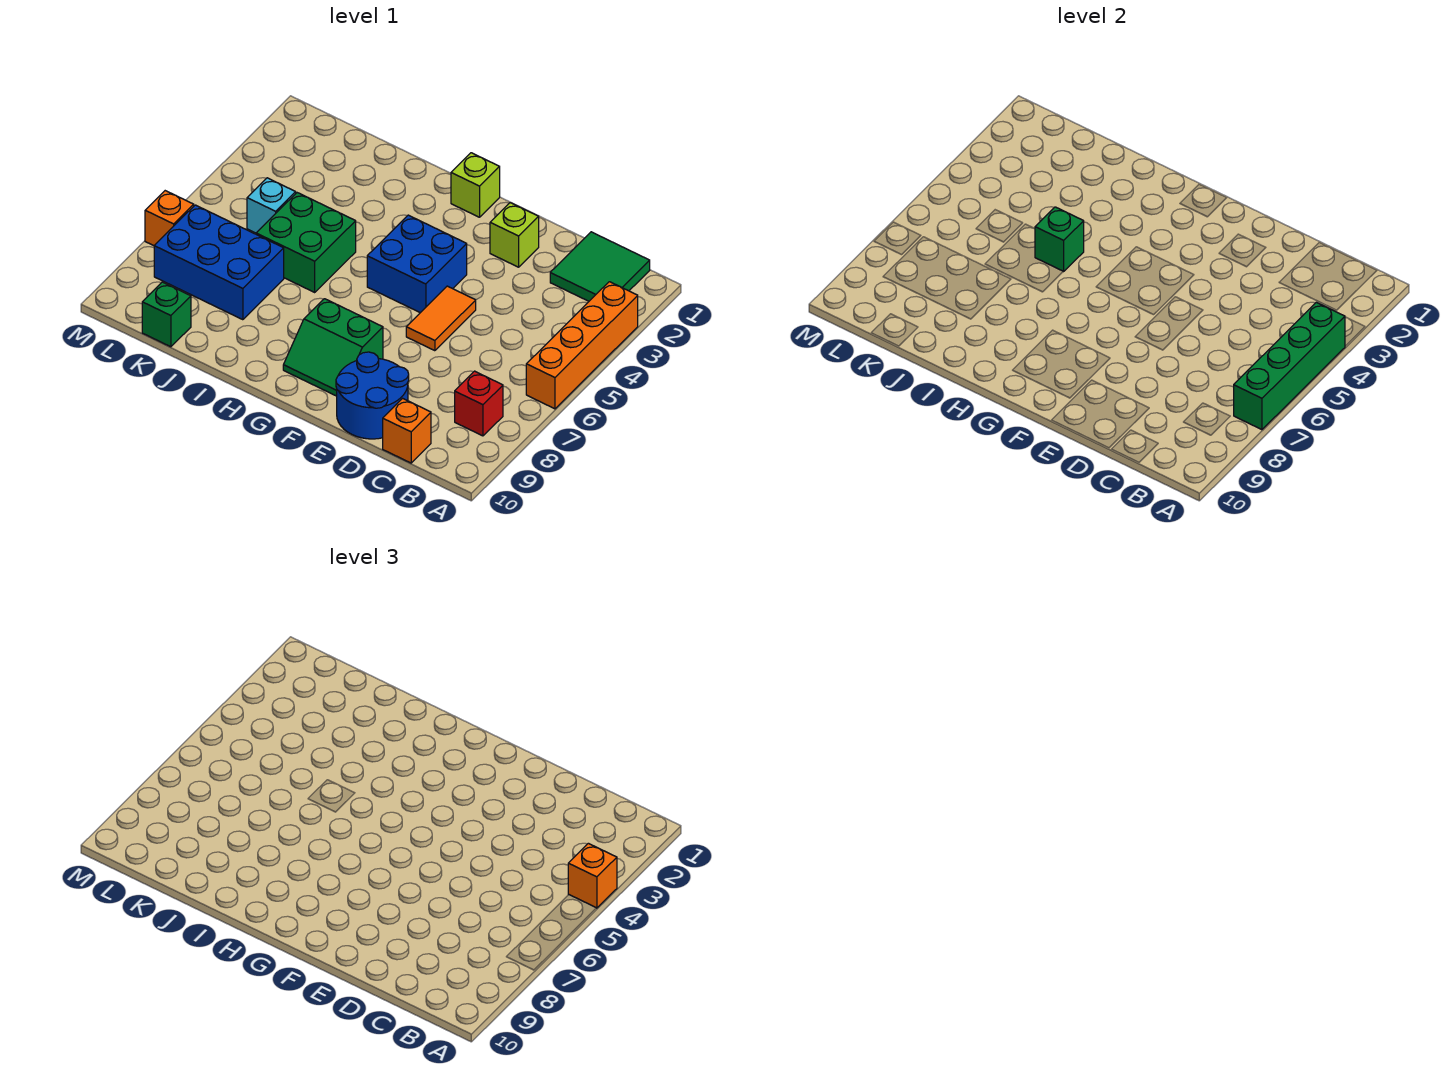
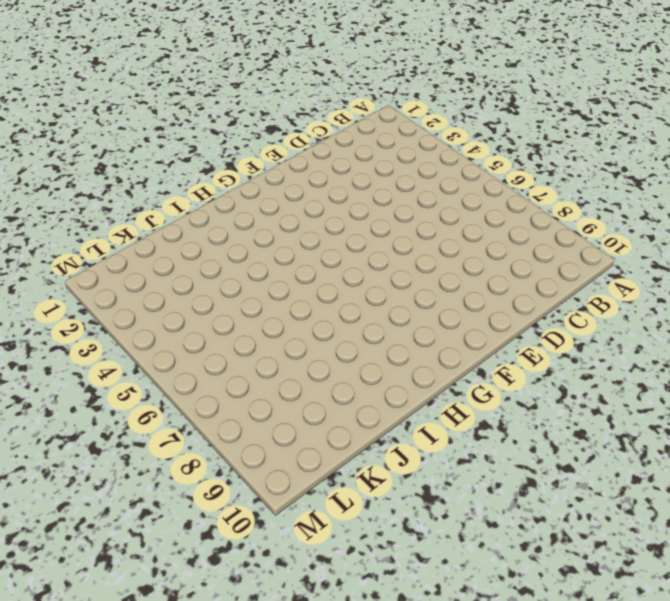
none -> orange 1x4 brick [526,282,638,409]
none -> green 2x2 tile [550,232,650,301]
none -> red 1x1 brick [455,371,503,436]

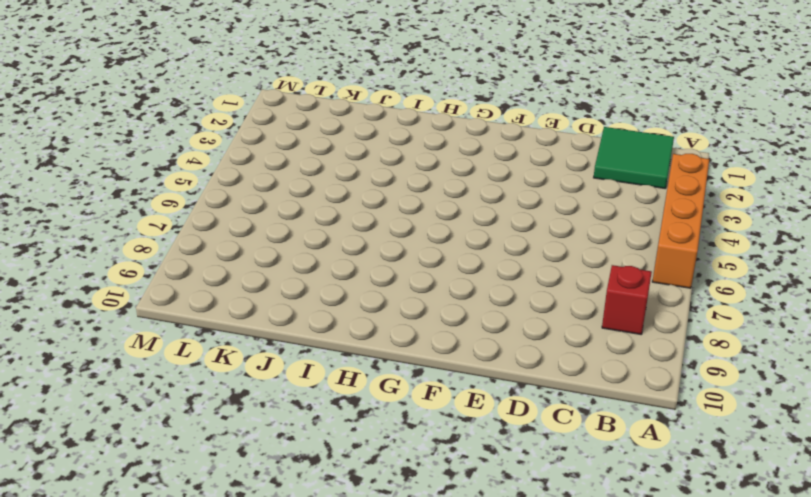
none -> orange 1x1 brick [383,398,431,463]
none -> blue 2x2 round brick [336,352,409,439]
none -> lime 1x1 brick [490,203,539,267]

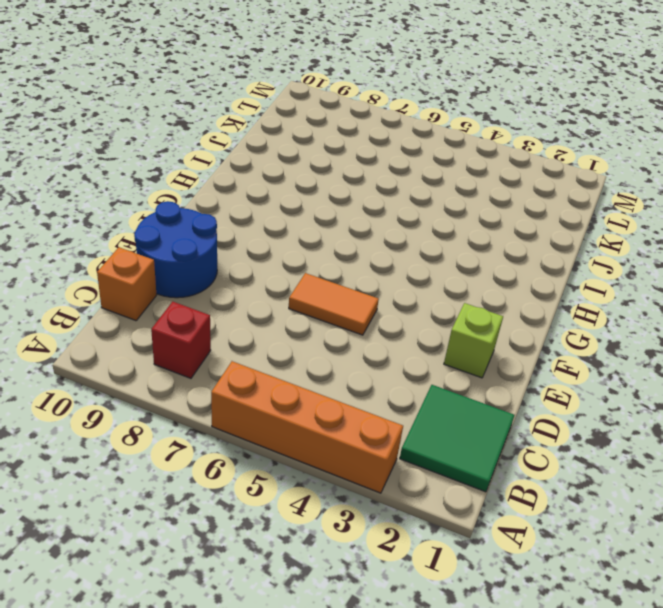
none -> blue 2x2 brick [367,215,467,313]
none -> green 2x2 slope [283,299,383,396]
none -> lime 1x1 brick [451,153,500,217]

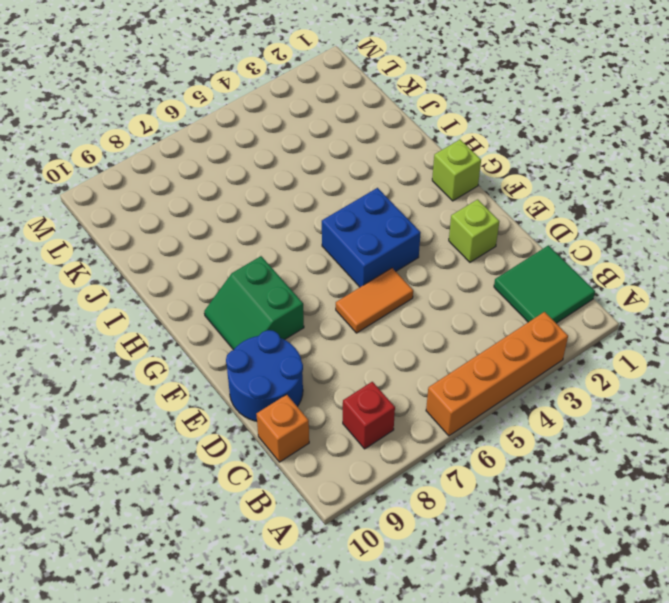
none -> green 2x2 brick [256,193,356,292]
none -> blue 2x3 brick [154,205,284,320]
none -> cyan 1x1 brick [247,178,296,233]

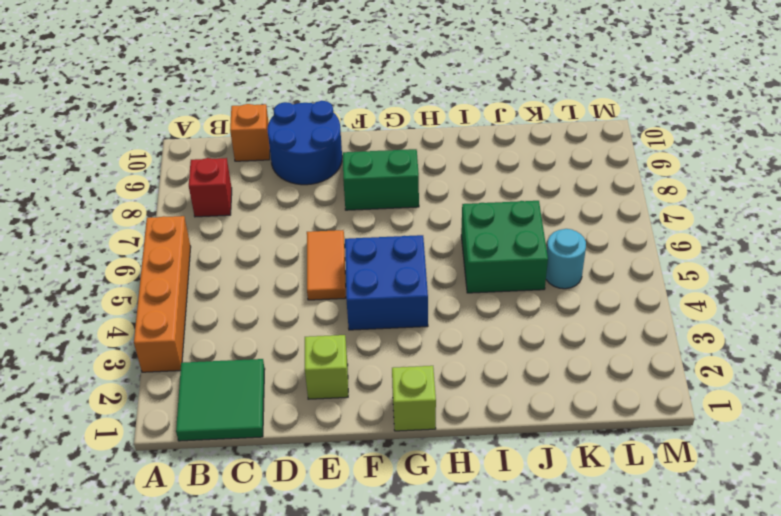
cyan 1x1 round brick [546,229,586,289] -> cyan 1x1 brick [247,178,296,233]
none -> blue 2x3 brick [154,205,284,320]
none -> green 1x1 brick [142,282,191,347]
none -> orange 1x1 brick [145,191,194,246]

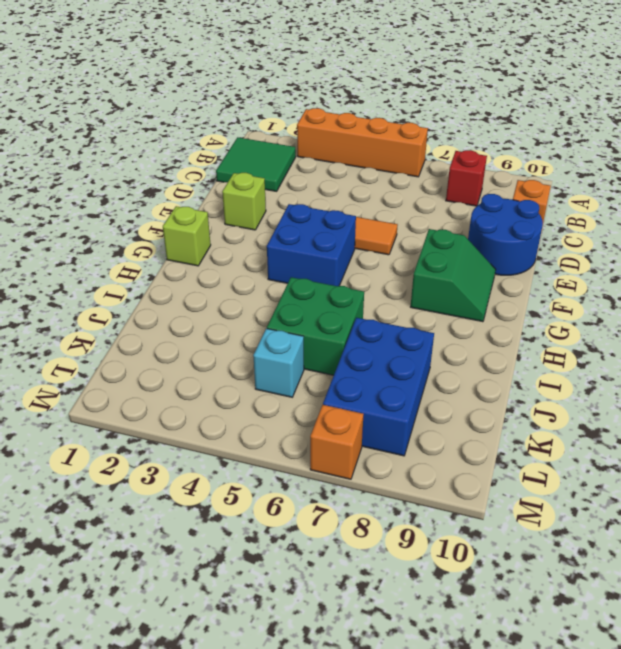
none -> green 1x1 brick [142,282,191,347]
none -> green 1x4 brick [1234,302,1345,430]
none -> green 1x1 brick [1035,207,1084,272]

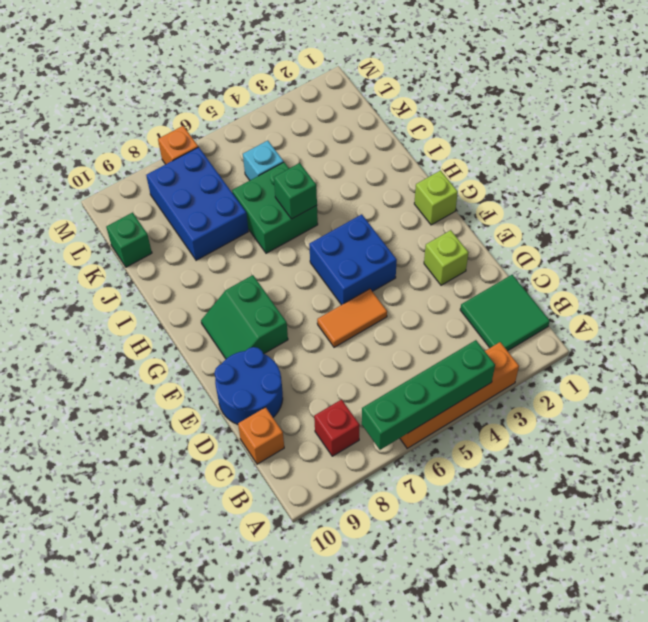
none -> orange 1x1 brick [568,843,617,908]

